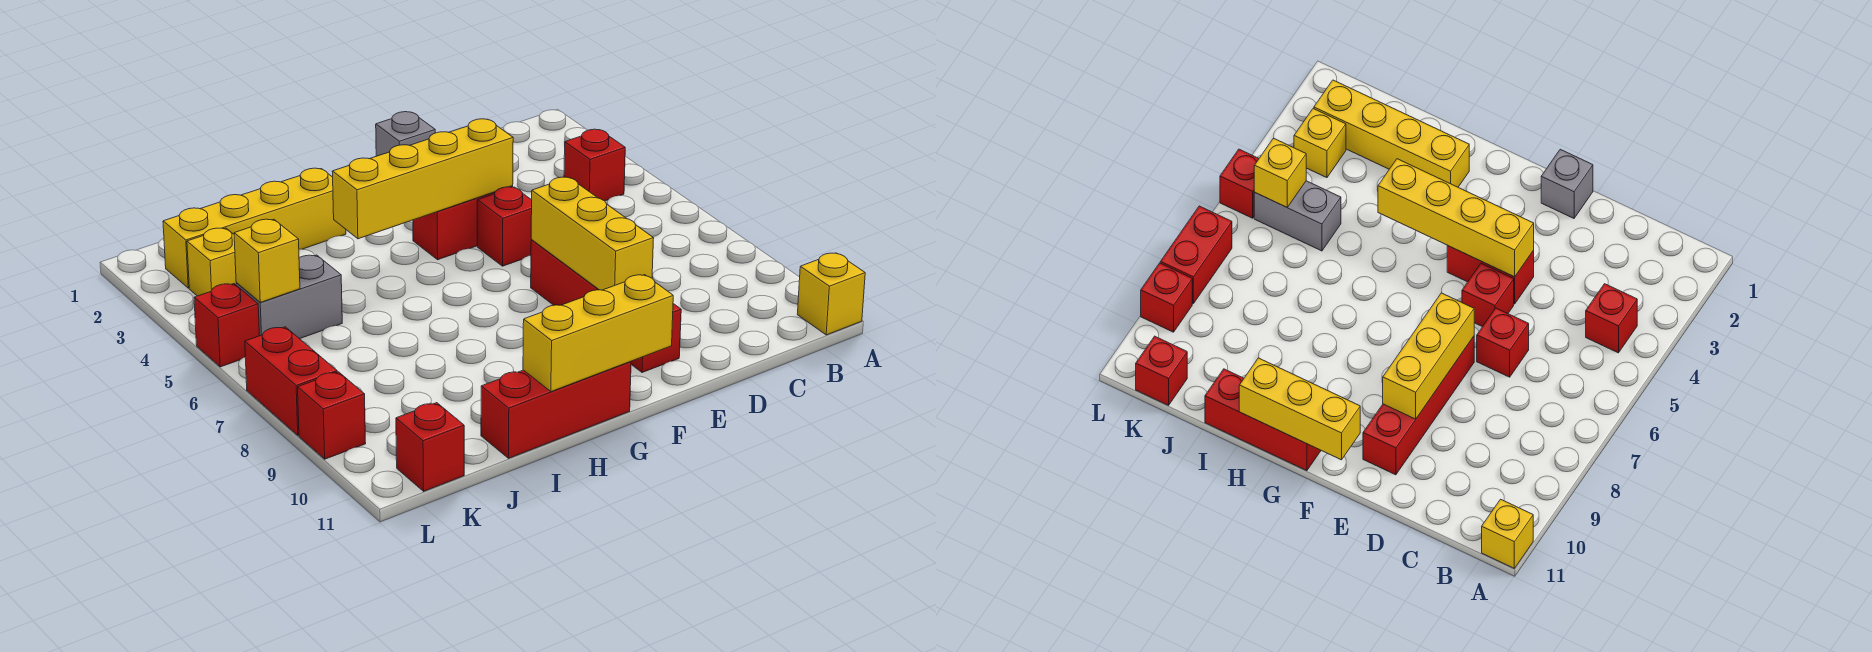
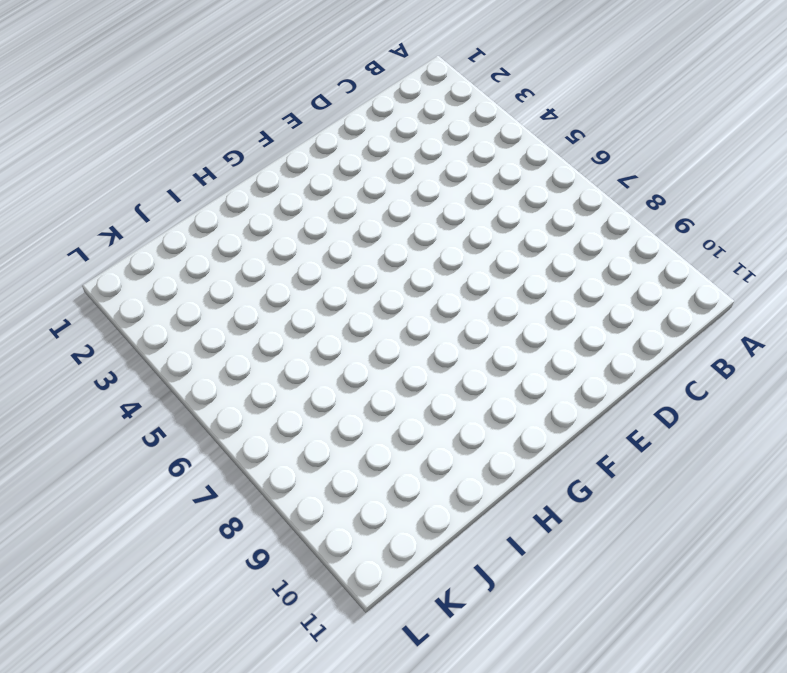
none -> yellow 1x1 brick [797,253,865,335]
none -> red 1x1 brick [564,129,625,201]
none -> red 1x1 brick [1477,308,1529,377]

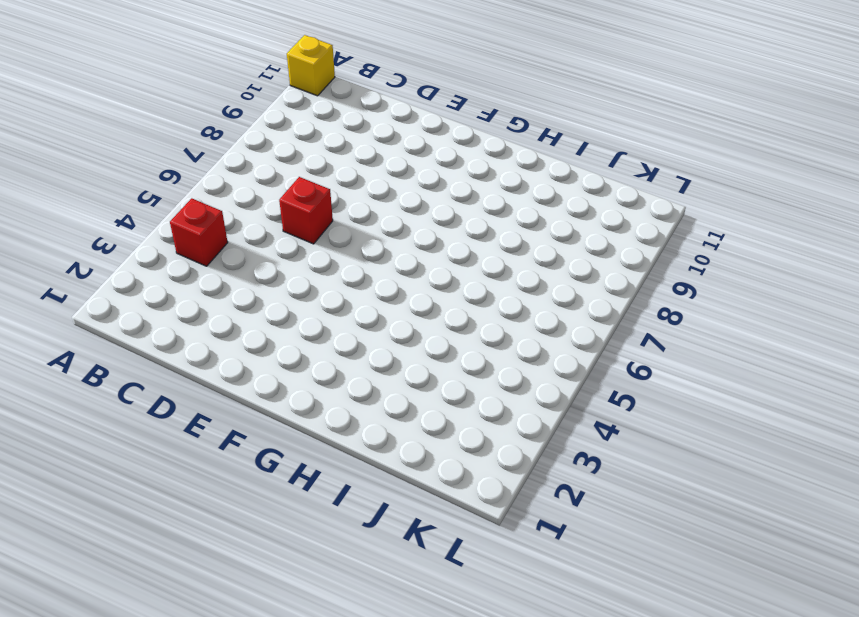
none -> grey 1x1 brick [376,112,435,156]
none -> red 1x2 brick [413,186,513,260]
none -> red 1x1 brick [477,187,532,266]

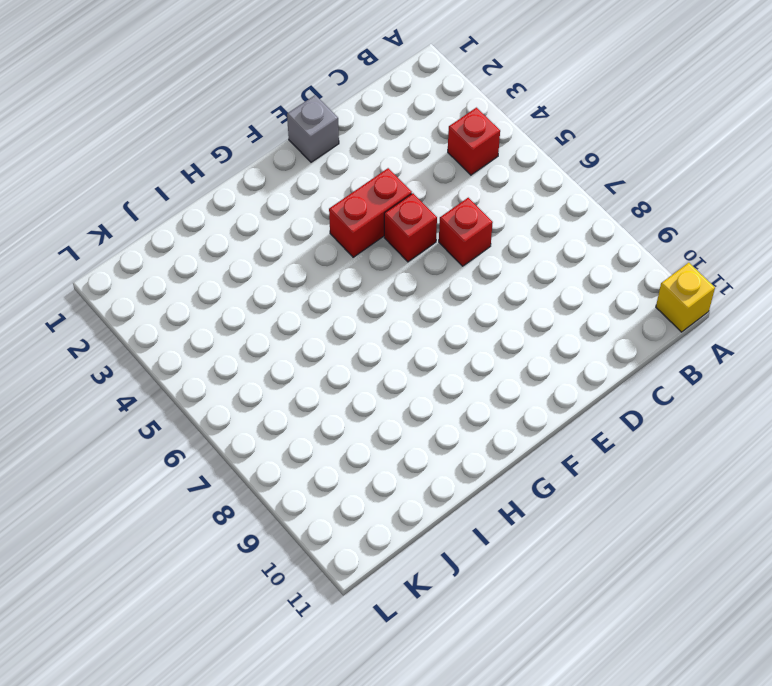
none -> red 1x4 brick [531,240,681,373]
none -> red 1x3 brick [481,361,631,458]
none -> yellow 1x4 brick [163,168,346,288]

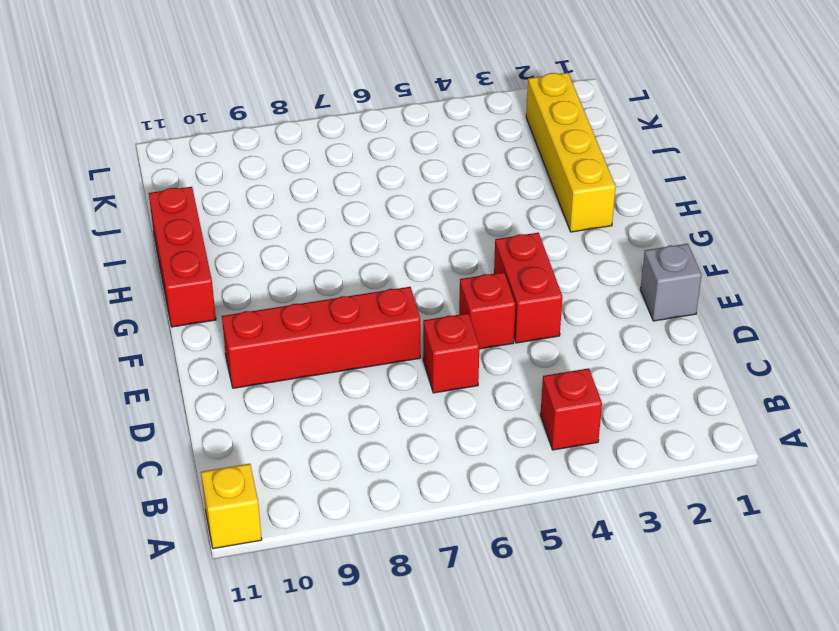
none -> grey 1x2 brick [236,255,342,339]
none -> yellow 1x1 brick [187,228,236,296]
none -> red 1x1 brick [396,403,464,491]

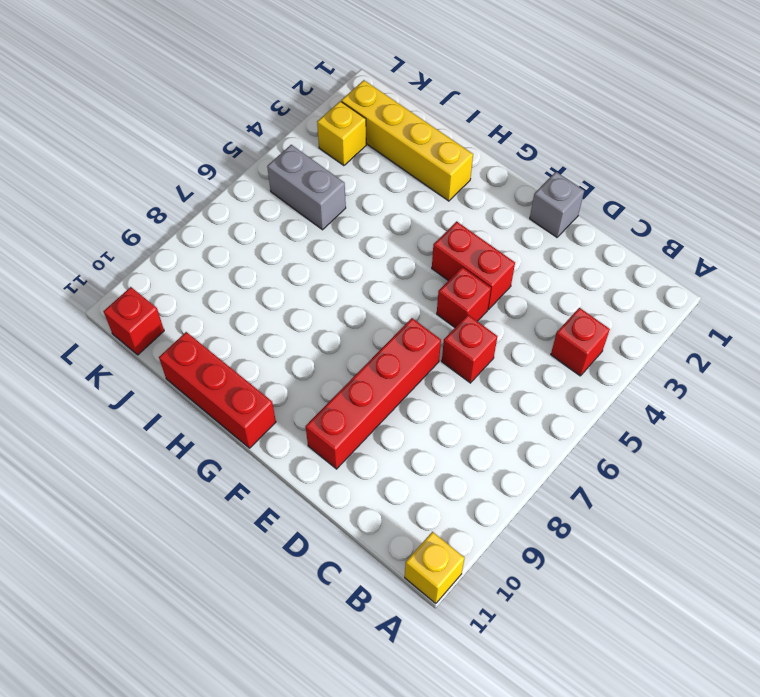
none -> red 1x1 brick [194,284,259,367]
none -> red 1x2 brick [245,327,337,435]
none -> red 1x1 brick [298,372,366,459]

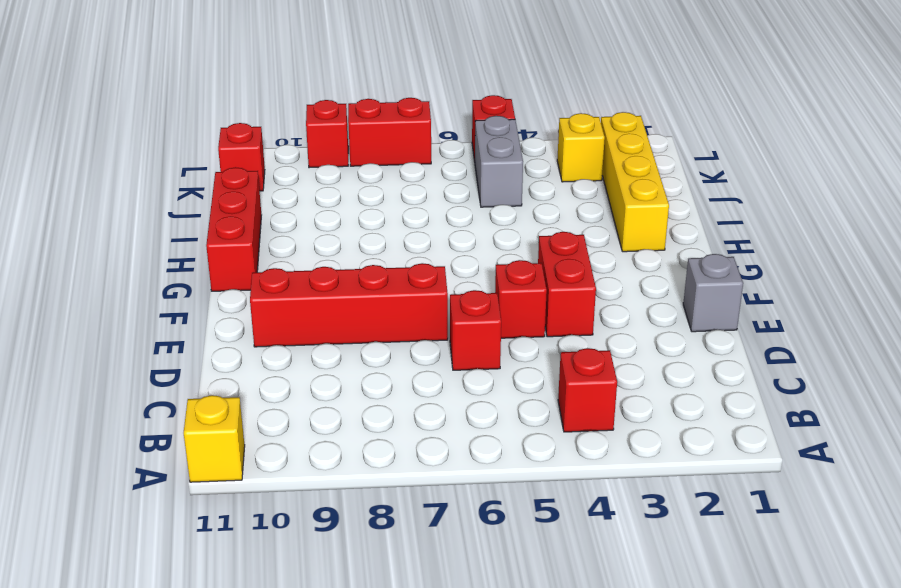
none -> yellow 1x4 brick [332,119,513,239]
none -> yellow 1x3 brick [531,177,654,290]
none -> yellow 1x3 brick [523,275,673,392]

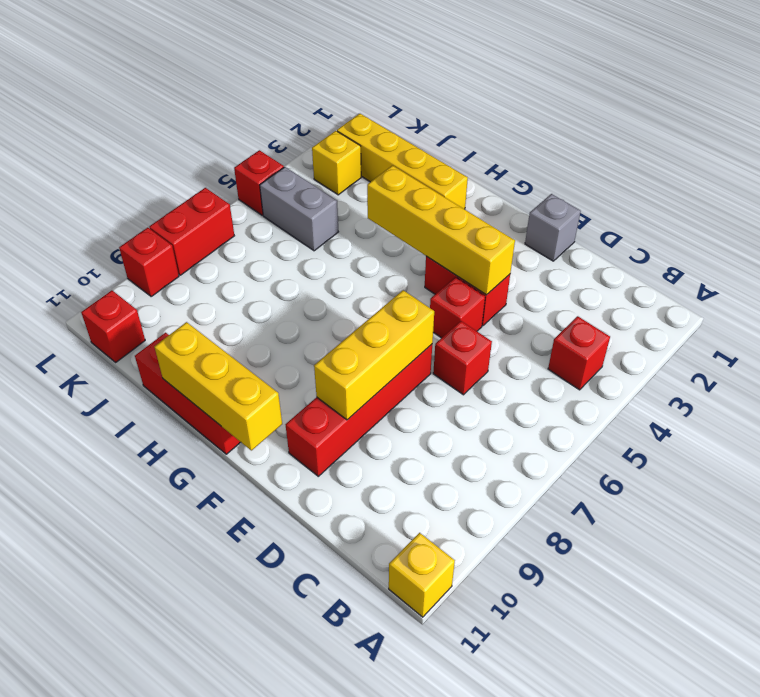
none -> yellow 1x1 brick [234,219,300,302]

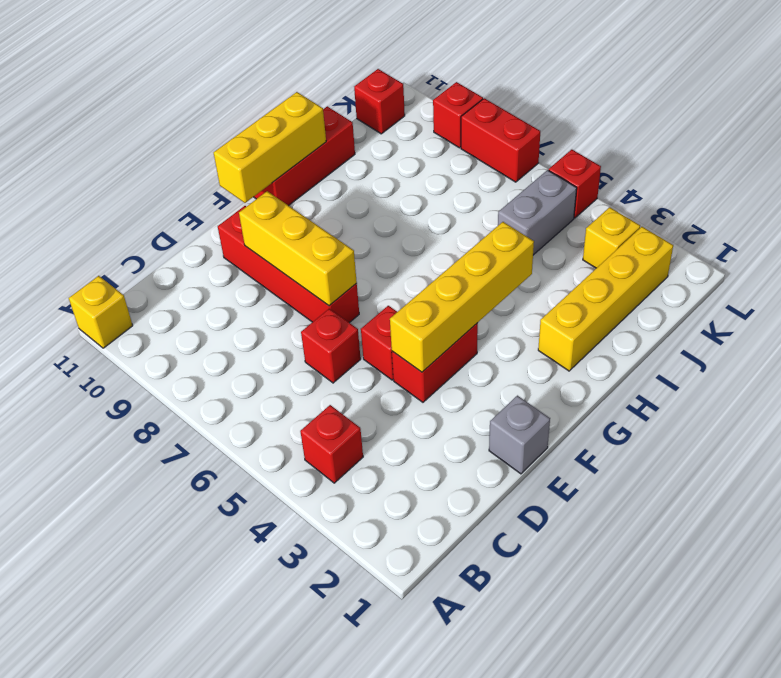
none -> yellow 1x1 brick [234,219,300,302]

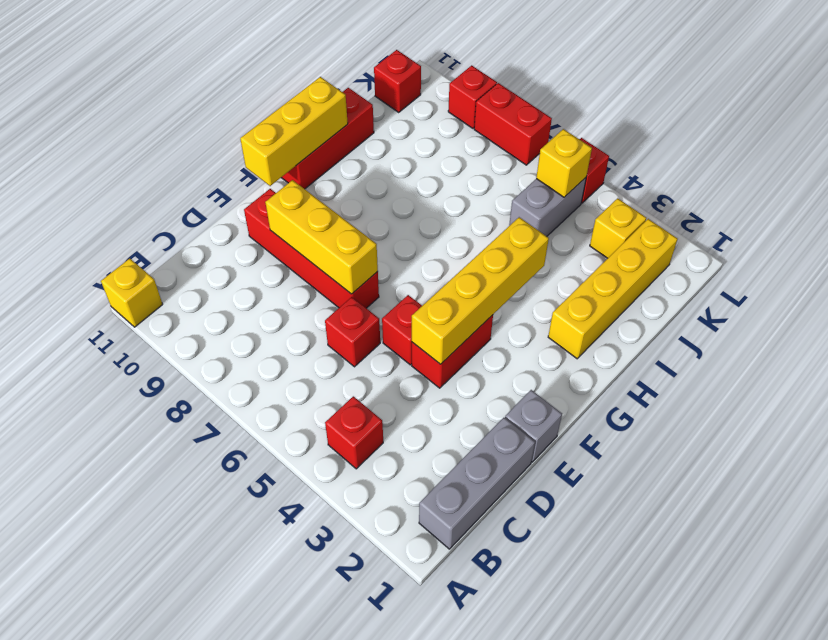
grey 1x3 brick [419,418,535,549] -> none

